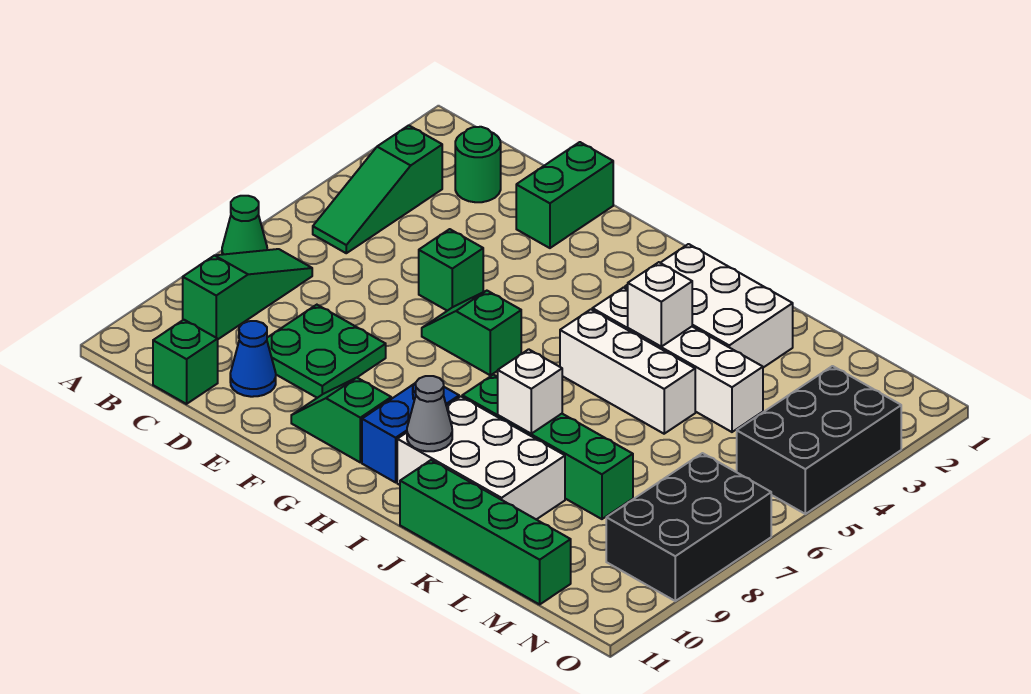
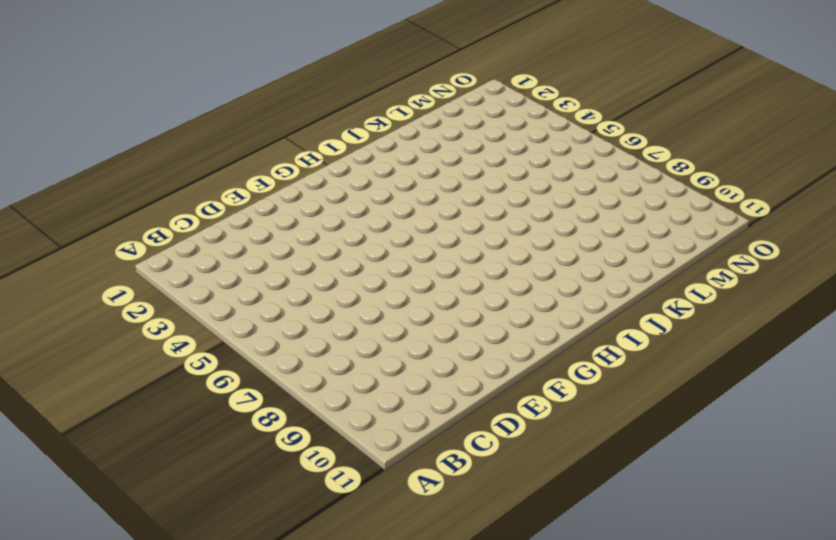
none -> green 1x1 cone [222,196,267,255]
none -> green 1x3 slope [313,125,442,253]
none -> green 1x3 slope [183,249,312,339]

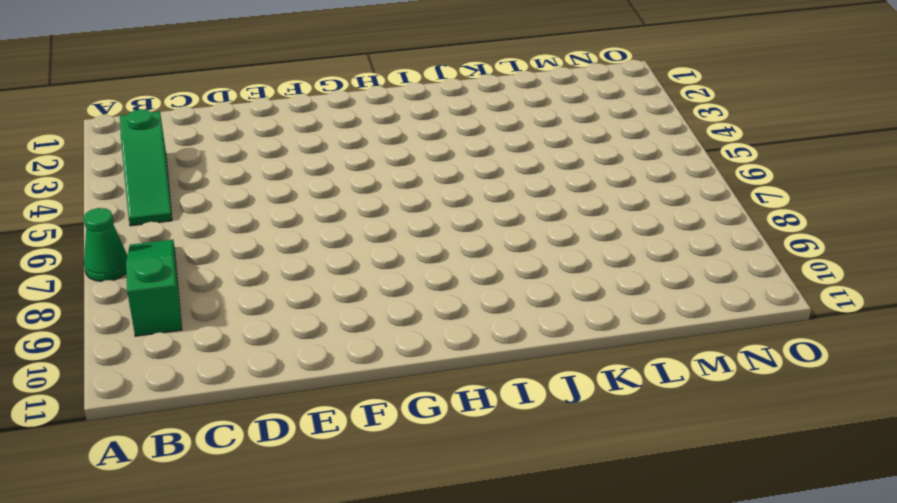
none -> green 1x1 round brick [455,127,501,202]
none -> green 1x1 brick [153,320,218,404]
none -> green 2x2 plate [267,305,386,398]

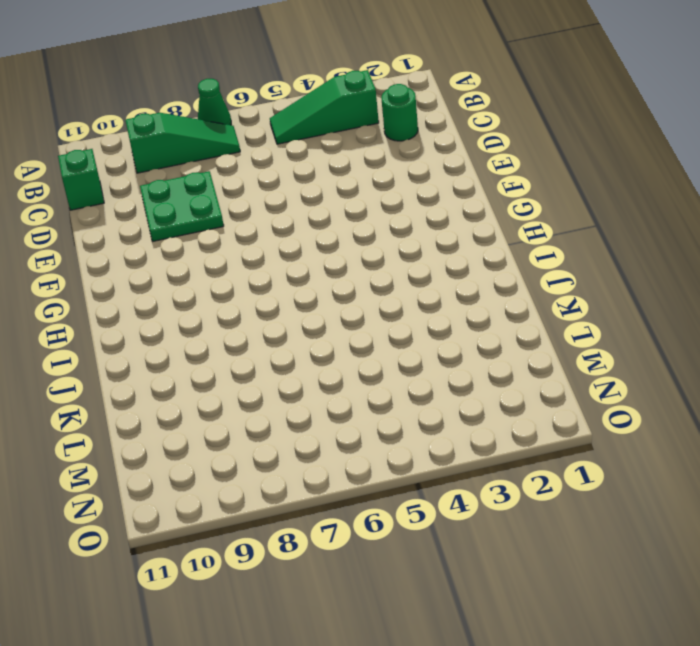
none -> blue 1x1 cone [230,321,276,397]
none -> green 1x2 brick [516,142,613,248]
none -> green 1x1 brick [419,229,483,311]

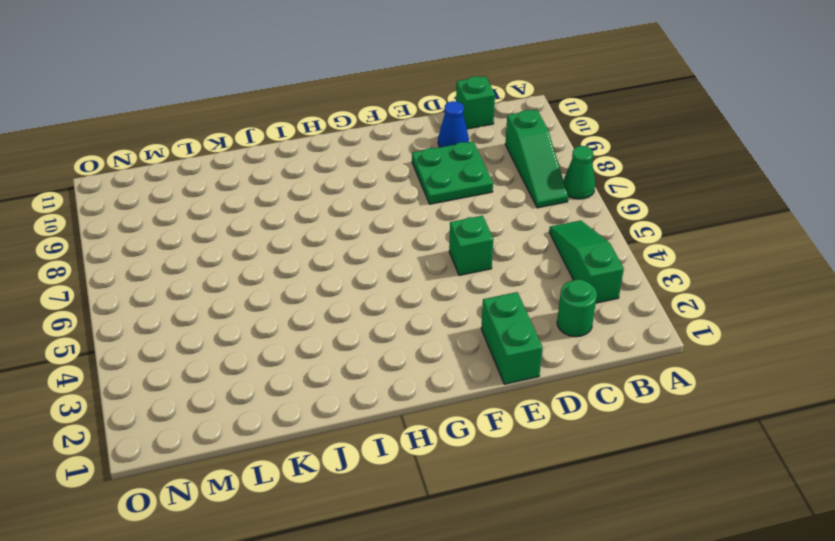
none -> green 1x2 slope [422,291,521,375]
none -> green 1x2 slope [291,378,391,462]
none -> blue 1x2 brick [362,383,459,482]

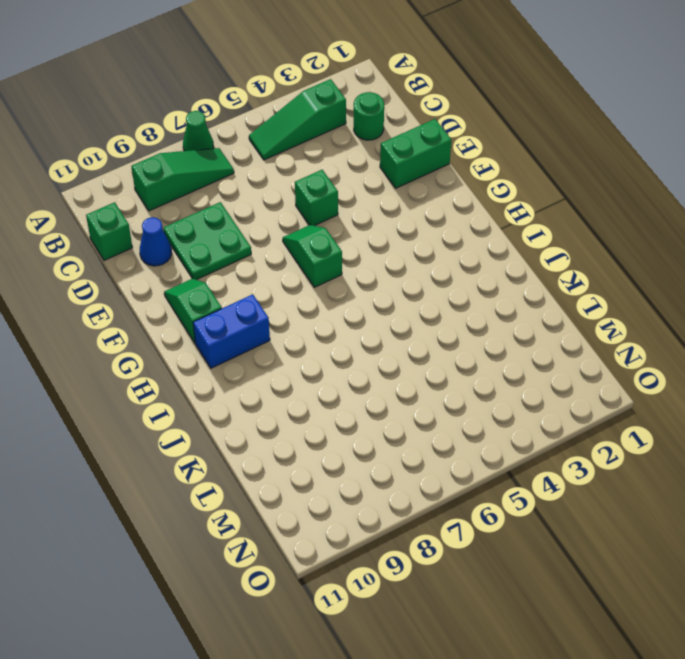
none -> white 2x3 brick [625,244,793,368]
none -> white 1x4 brick [592,288,763,432]
none -> white 1x3 brick [560,309,695,434]

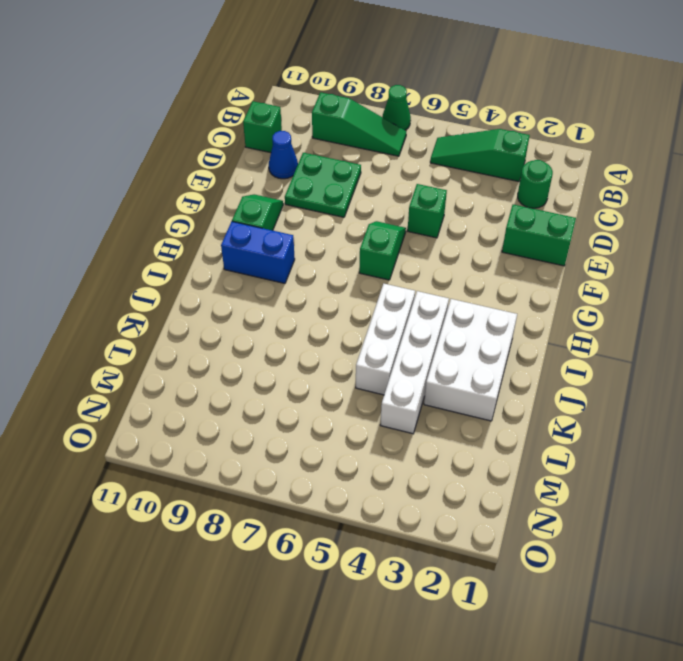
none -> green 1x4 brick [462,375,633,519]
none -> white 2x3 brick [397,396,565,520]
none -> green 1x4 brick [400,460,571,604]

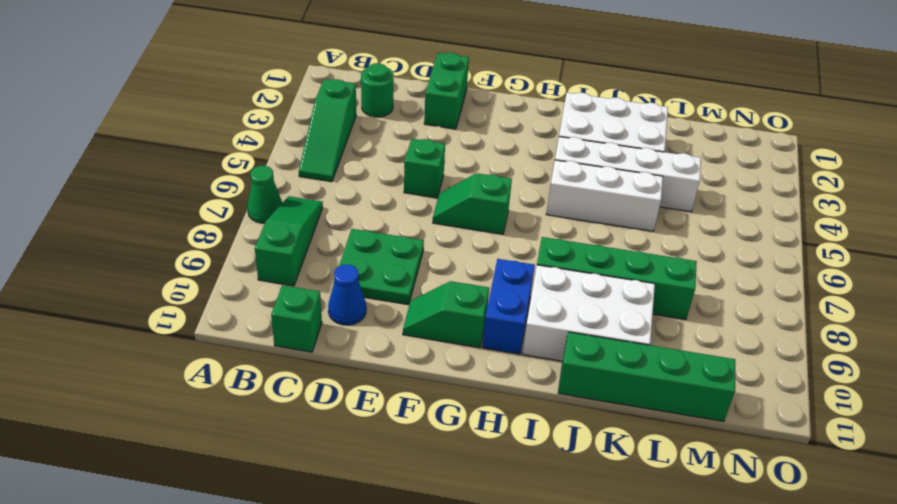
none -> black 2x3 brick [737,366,901,514]
none -> black 2x3 brick [606,453,771,601]
none -> grey 1x1 cone [407,376,452,451]

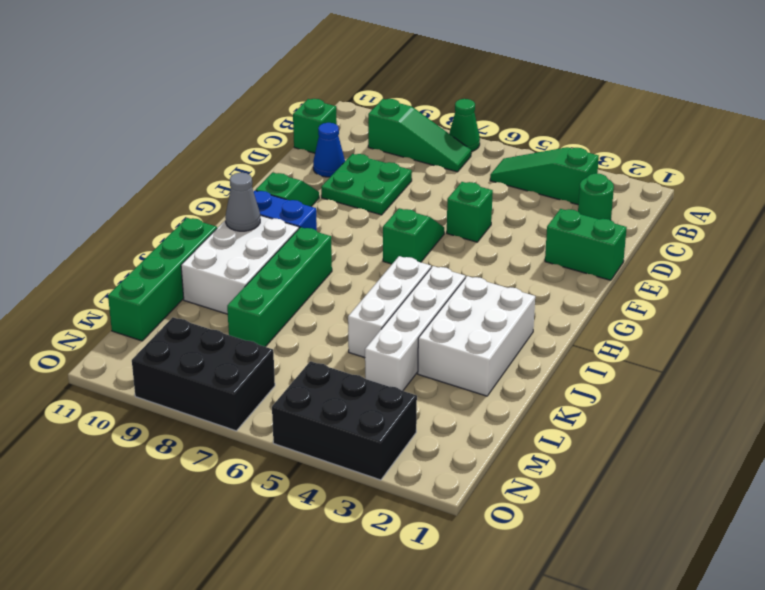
none -> white 1x1 brick [628,262,692,347]
none -> white 1x1 brick [498,349,562,434]

